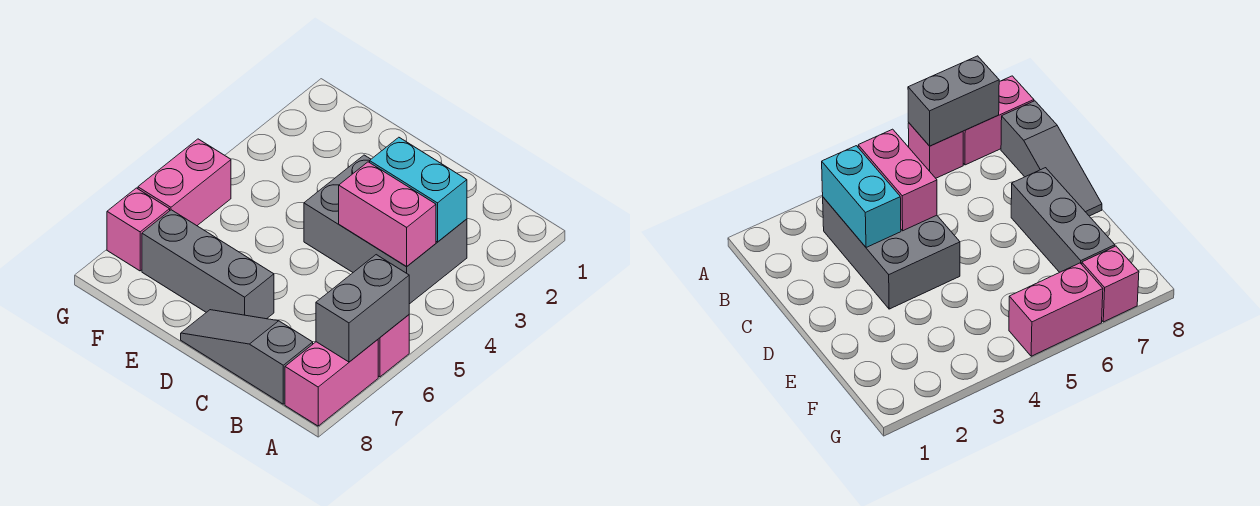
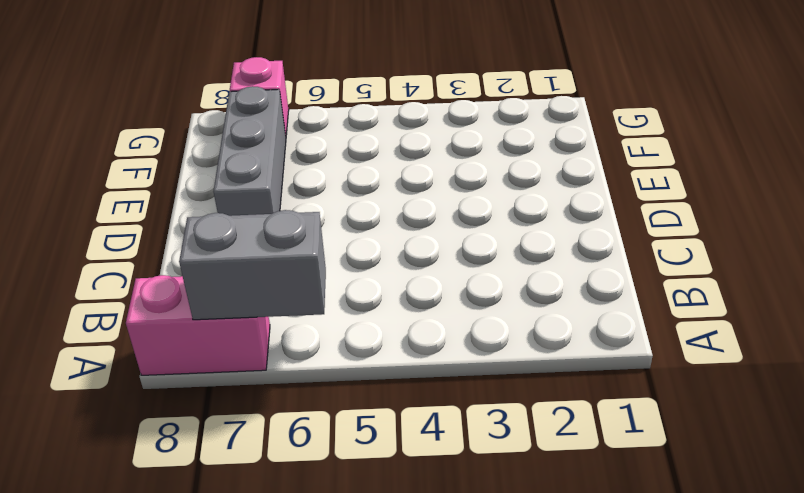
none -> pink 1x1 brick [378,315,409,377]
none -> grey 2x3 brick [304,155,467,304]

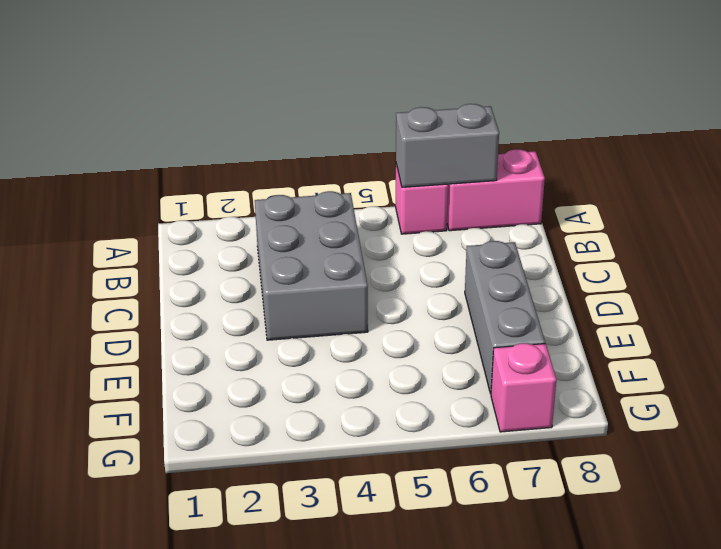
none -> grey 1x3 slope [181,310,313,404]
none -> pink 1x2 brick [138,139,231,226]

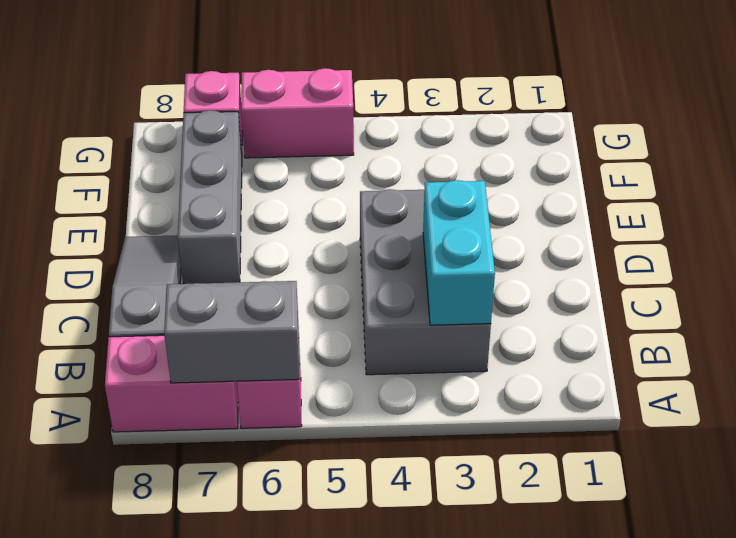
none -> pink 1x2 brick [339,162,436,267]

